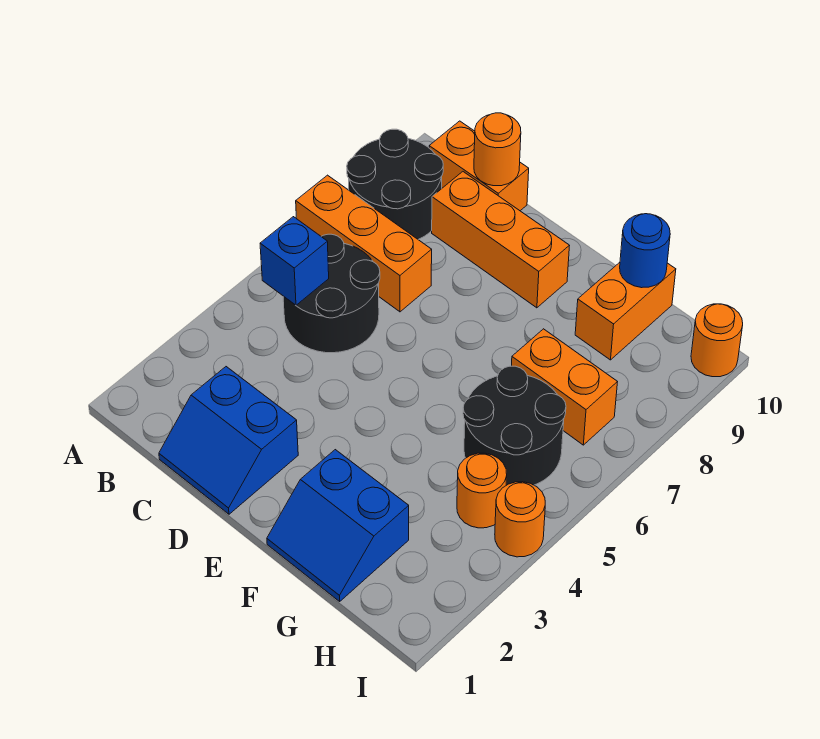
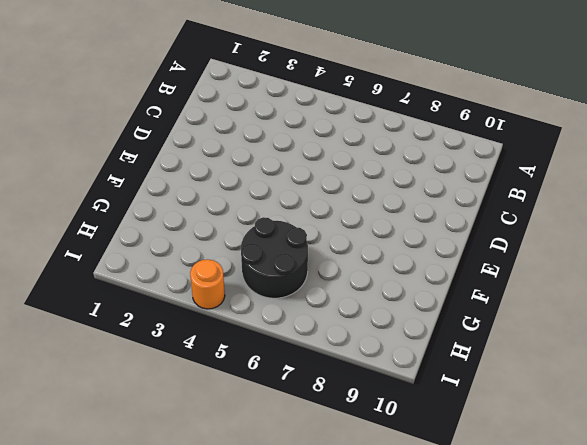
none -> orange 1x3 brick [296,175,432,312]
none -> black 2x2 round brick [347,129,443,239]
none -> black 2x2 round brick [283,234,380,353]

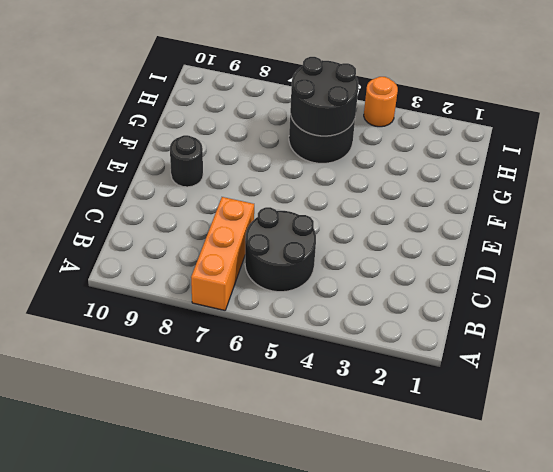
black 1x1 round brick [170,135,203,187] -> orange 1x3 brick [432,172,569,308]
black 2x2 round brick [290,57,358,136] -> black 2x2 round brick moved to [347,129,443,239]
none -> orange 1x2 brick [429,121,529,211]
none -> blue 2x2 slope [159,367,298,514]
none -> blue 2x2 slope [267,450,409,601]

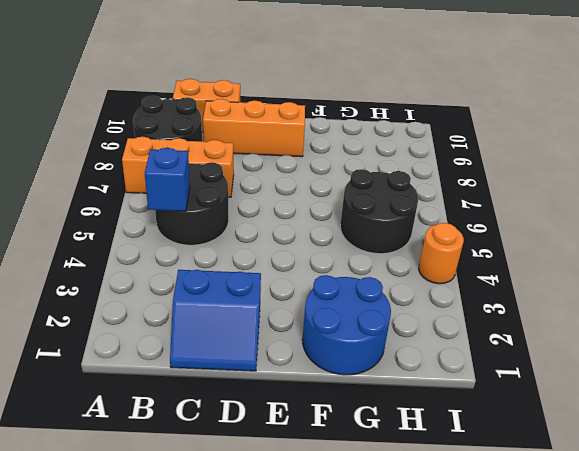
blue 2x2 round brick [302,275,391,375] -> blue 2x2 slope [267,450,409,601]
none -> orange 1x2 brick [512,329,617,445]
none -> orange 1x2 brick [575,262,676,360]
none -> orange 1x1 round brick [457,453,507,528]

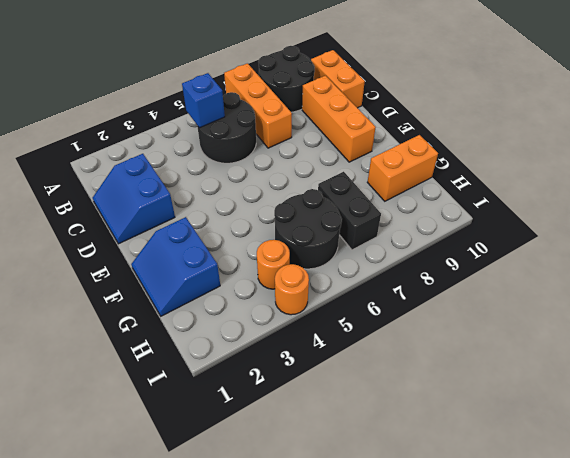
black 1x2 brick [318,172,381,250] -> orange 1x2 brick [512,329,617,445]
none -> orange 1x1 round brick [691,304,743,377]
none -> orange 1x1 round brick [474,113,521,186]
none -> blue 1x1 round brick [620,214,670,288]

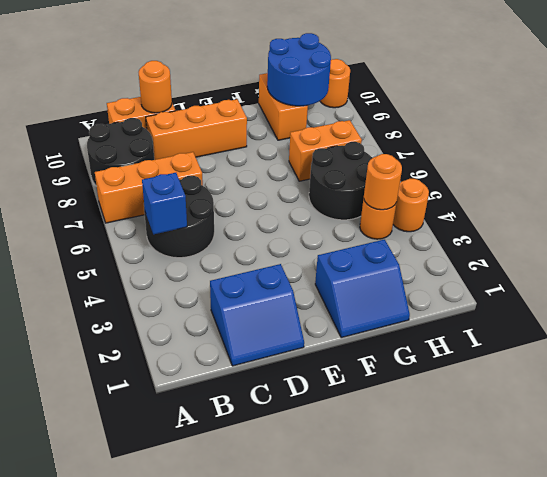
blue 2x2 round brick [267,33,331,106] -> blue 1x1 round brick [620,214,670,288]
orange 1x1 round brick [364,154,402,210] -> none

